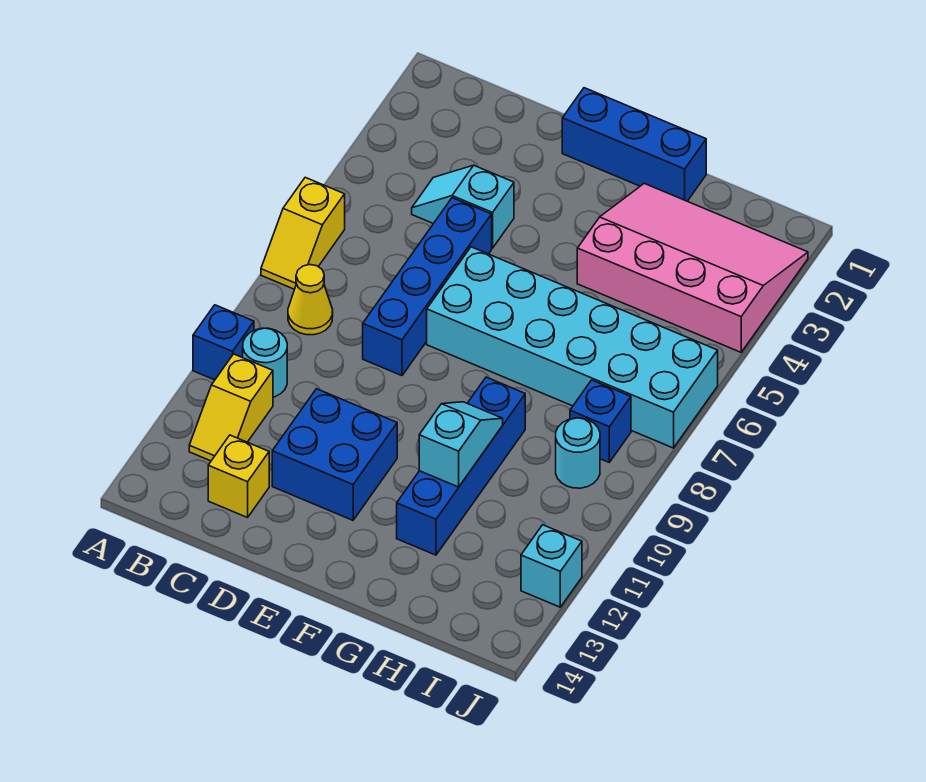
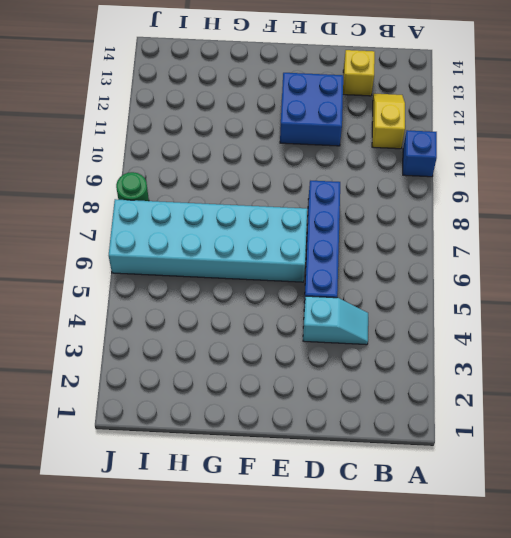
green 1x1 round brick [116,172,149,201] -> none
none -> yellow 1x2 slope [261,177,345,289]
none -> yellow 1x1 cone [288,265,333,335]
none -> cyan 1x1 round brick [243,328,287,397]

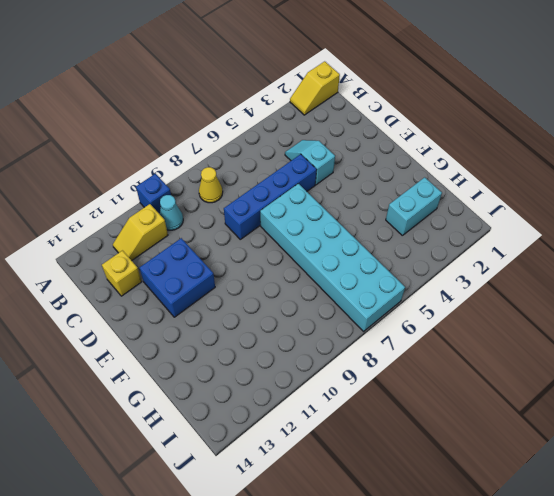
yellow 1x2 slope [290,61,340,115] -> yellow 1x2 slope moved to [261,177,345,289]
cyan 1x1 cone [160,195,183,230] -> cyan 1x1 round brick [243,328,287,397]
cyan 1x2 brick [386,177,442,235] -> pink 3x4 slope [577,183,808,352]
none -> blue 1x3 brick [562,88,706,201]
none -> blue 1x4 brick [397,377,525,555]
none -> blue 1x1 brick [570,380,631,462]

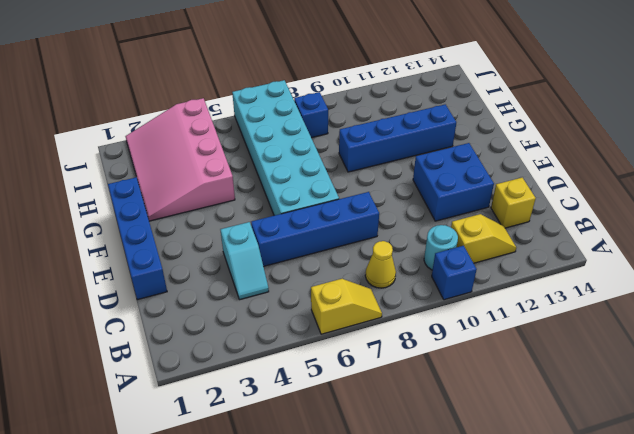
blue 1x4 brick [108,177,167,300] -> blue 1x3 brick [562,88,706,201]
none -> cyan 1x1 round brick [556,418,600,488]
none -> cyan 1x1 brick [521,525,582,607]
none -> cyan 1x2 slope [419,402,503,487]

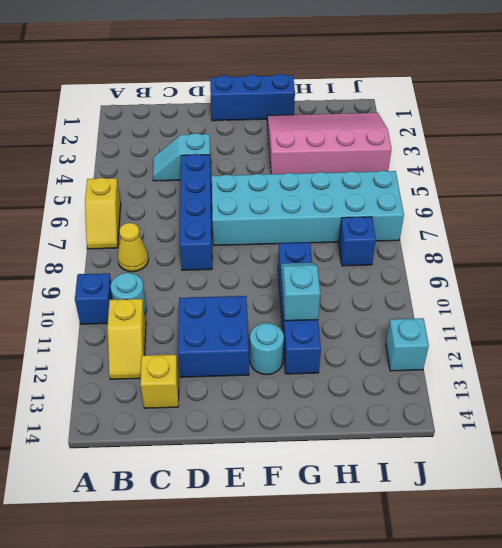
cyan 1x1 round brick [250,323,284,375] -> cyan 1x1 round brick moved to [556,418,600,488]

